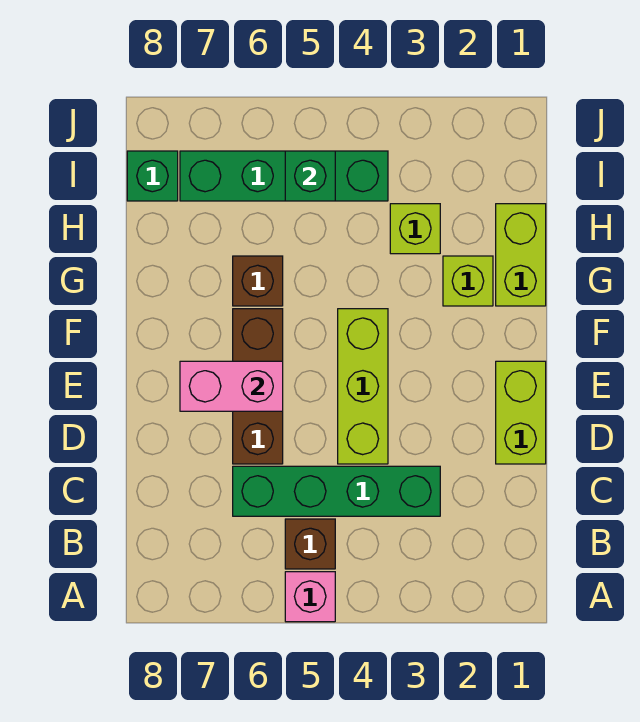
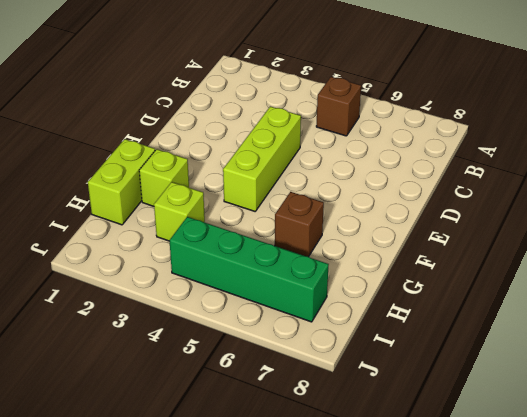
none -> pink 1x1 brick [285,572,335,622]
none -> green 1x4 brick [233,466,440,516]
none -> lime 1x2 brick [496,361,546,464]

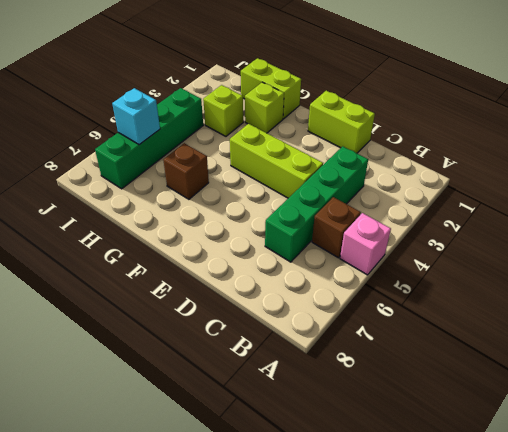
cyan 1x1 brick [112,88,160,145] -> none
none -> brown 1x3 brick [233,309,283,464]
none -> green 1x1 brick [127,151,178,201]
none -> pink 1x2 brick [180,361,283,411]

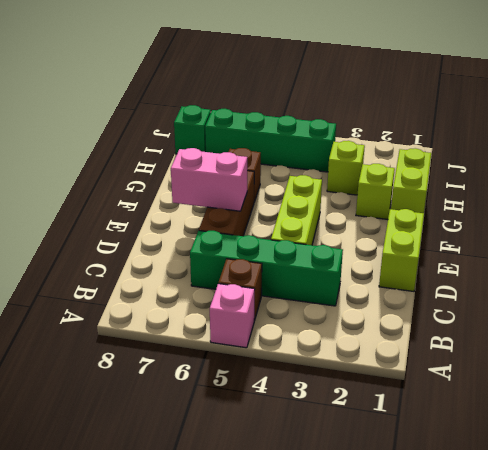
none -> green 1x1 brick [285,151,335,201]

